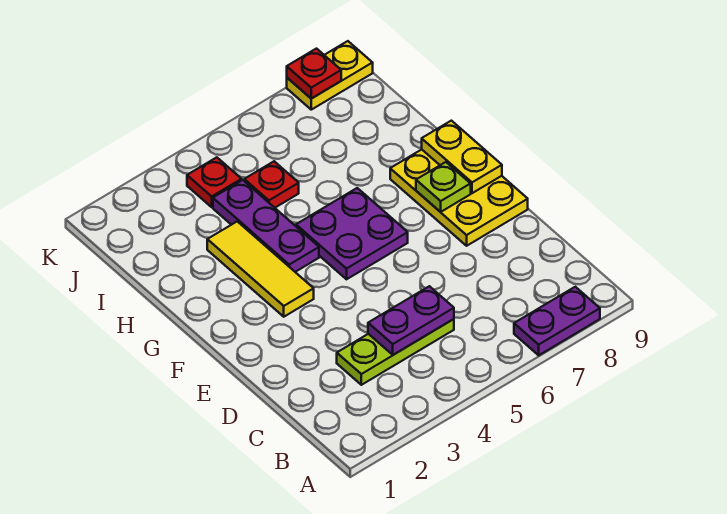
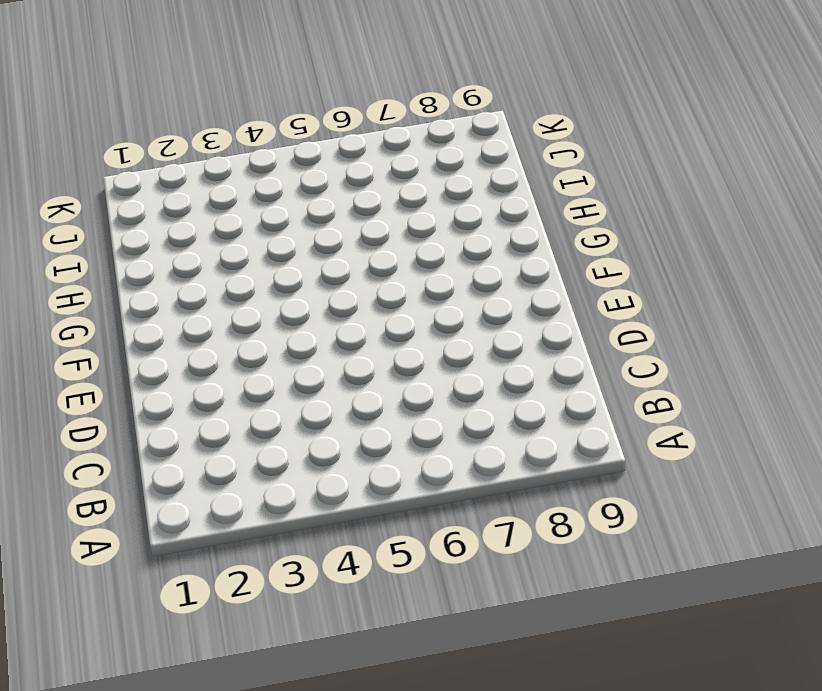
none -> purple 1x2 plate [514,287,600,355]
none -> lime 1x3 plate [337,319,454,385]
none -> yellow 2x3 plate [390,150,528,246]

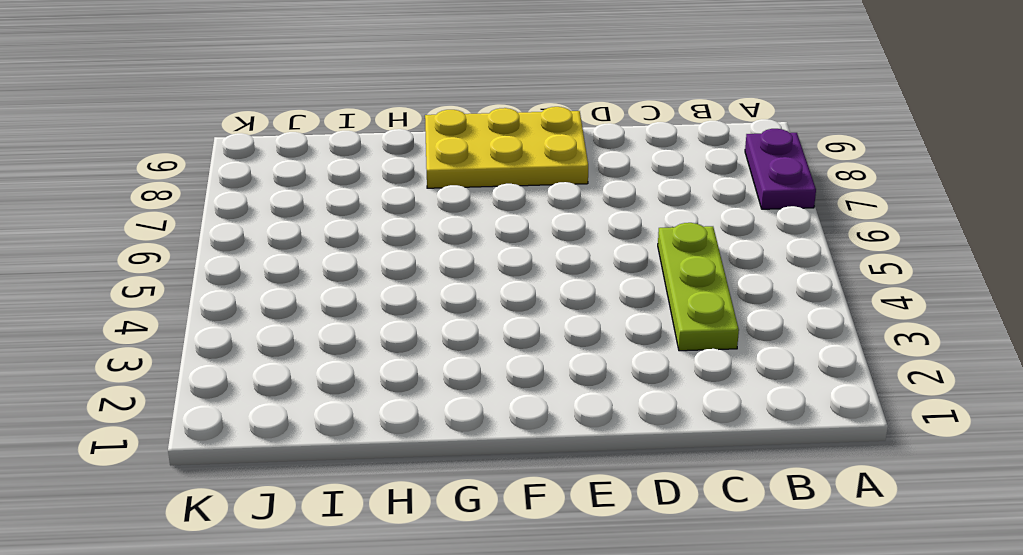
none -> yellow 1x3 tile [207,221,314,317]
none -> purple 2x2 plate [296,188,408,279]
none -> purple 1x3 plate [213,180,319,272]

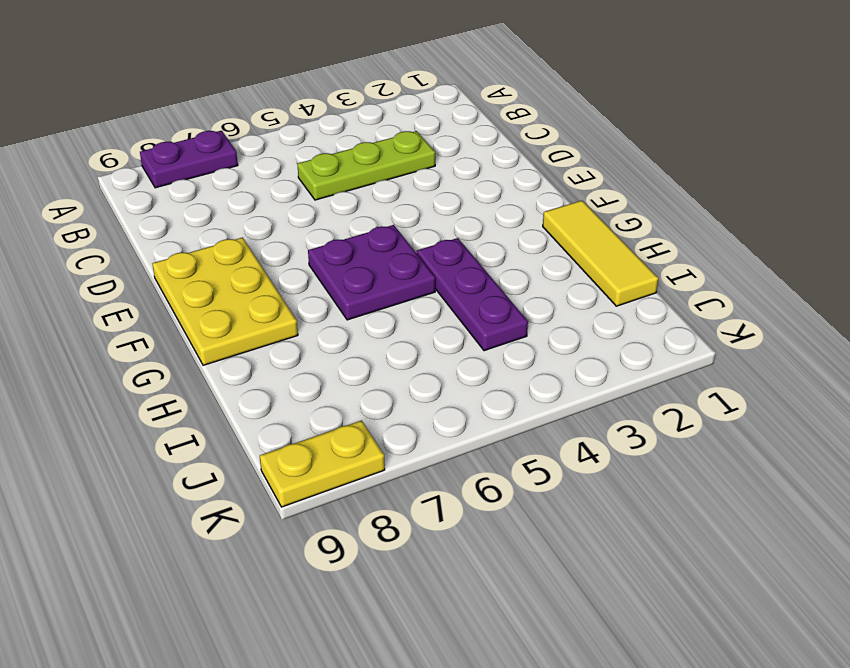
yellow 1x3 tile [543,201,658,306] -> yellow 1x3 tile moved to [207,221,314,317]
none -> red 1x1 plate [244,161,299,208]
none -> red 1x1 plate [187,157,242,207]
none -> purple 1x2 plate [368,286,454,355]

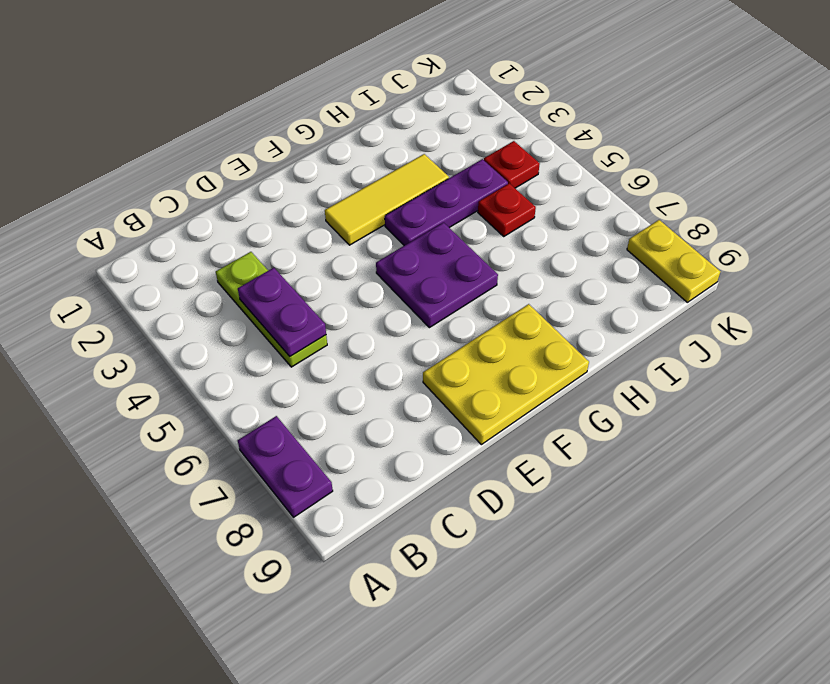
none -> lime 1x1 plate [416,162,471,212]
none -> yellow 1x2 plate [422,121,502,193]
none -> red 1x1 plate [287,49,341,99]

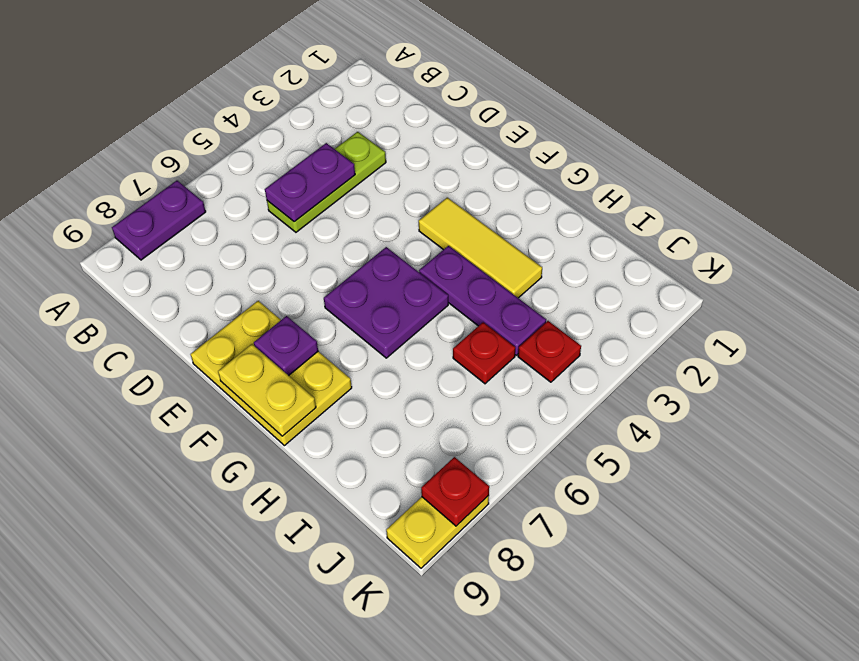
purple 1x1 plate [254,316,318,376] -> lime 1x1 plate [416,162,471,212]

